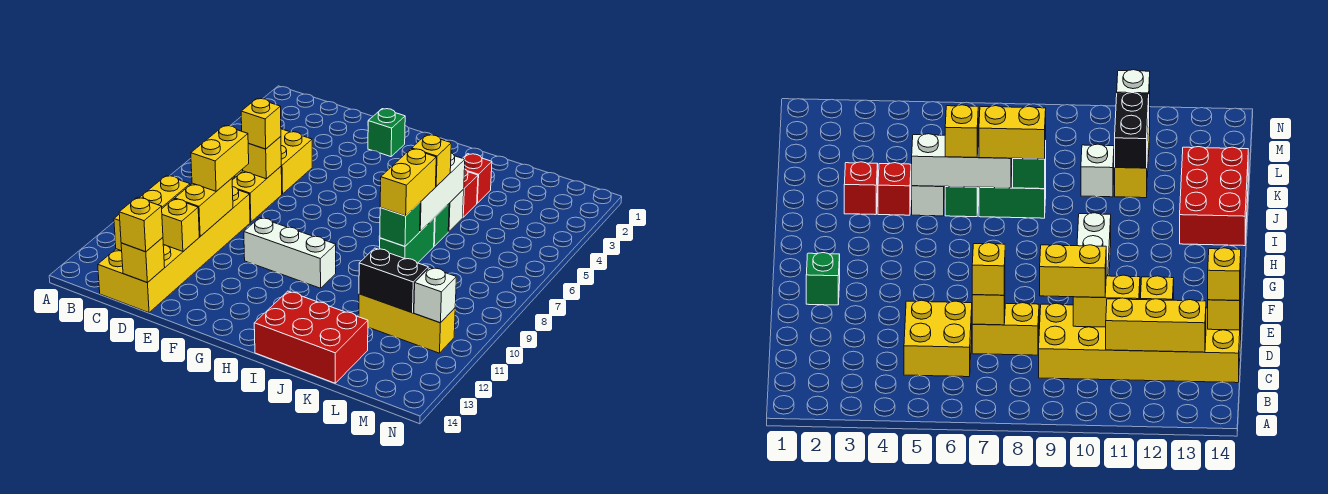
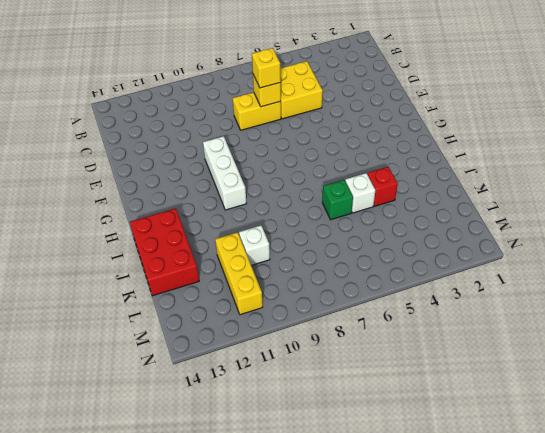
none -> yellow 2x6 brick [98,187,250,313]
none -> green 1x1 brick [368,109,405,157]
none -> red 1x1 brick [463,154,492,203]

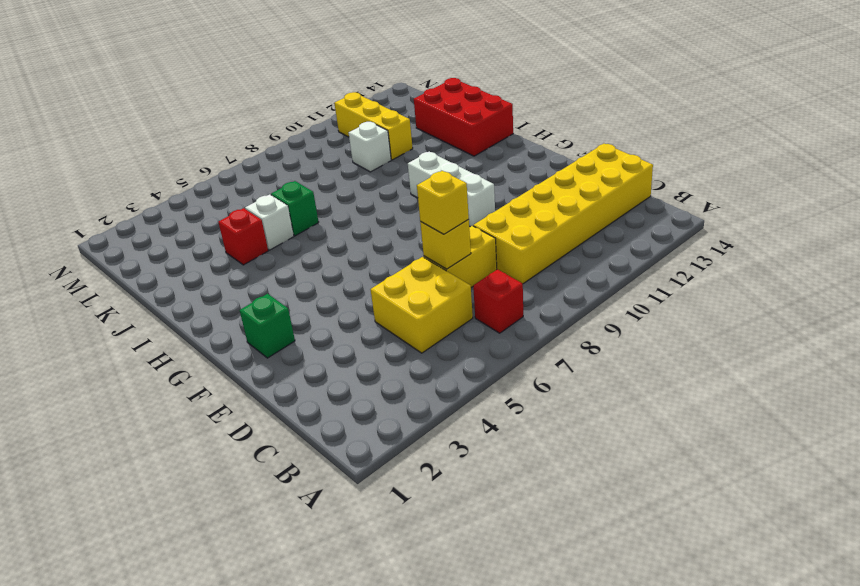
red 1x1 brick [473,269,523,333] -> red 1x1 brick moved to [463,154,492,203]
none -> green 1x2 brick [380,218,435,263]
none -> yellow 1x3 brick [114,176,190,251]
none -> yellow 1x2 brick [175,178,233,236]

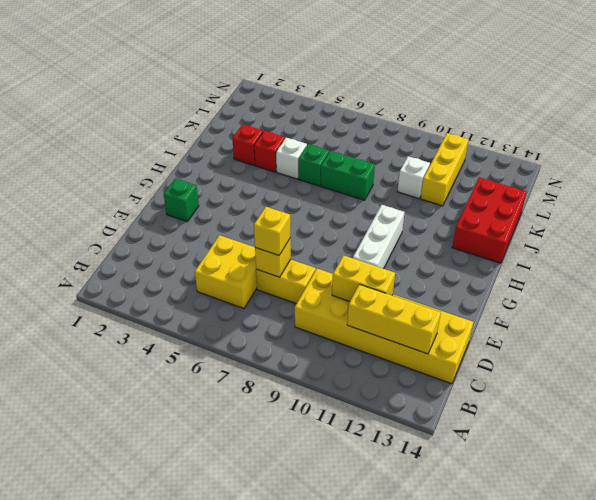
none -> yellow 1x1 brick [162,199,199,251]
none -> yellow 1x1 brick [121,238,165,282]
none -> white 1x3 brick [420,153,465,231]

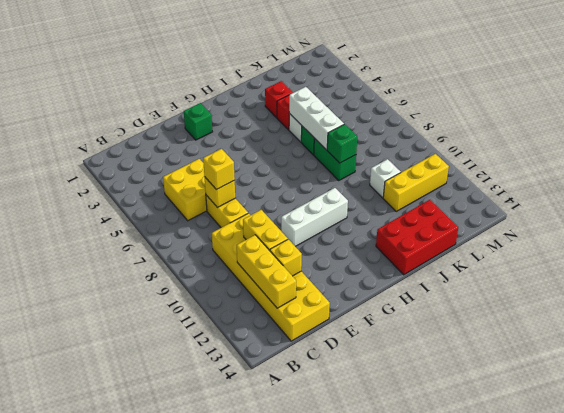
none -> yellow 1x1 brick [121,238,165,282]
none -> black 1x2 brick [359,248,428,313]
none -> white 1x1 brick [414,267,456,323]

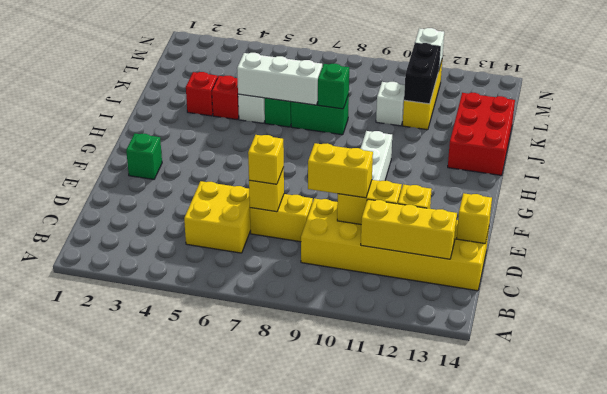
none -> yellow 1x1 brick [119,198,163,252]
none -> yellow 1x1 brick [412,135,451,186]
none -> yellow 1x2 brick [380,149,436,216]

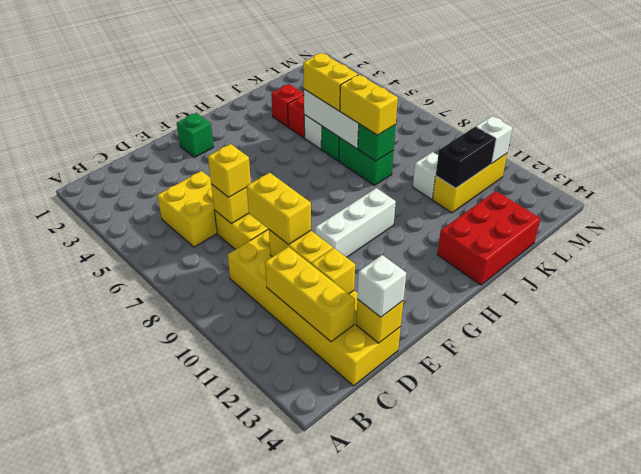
white 1x1 brick [357,255,406,317] -> yellow 1x1 brick [119,198,163,252]
yellow 1x2 brick [303,53,358,111] -> yellow 1x1 brick [412,135,451,186]

